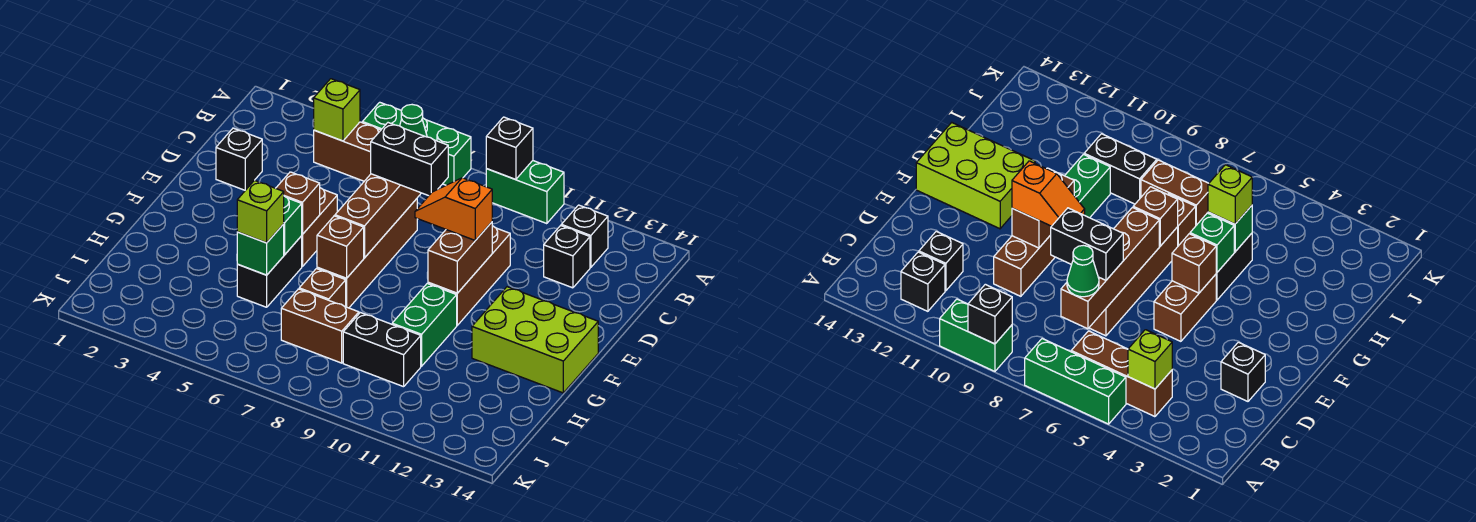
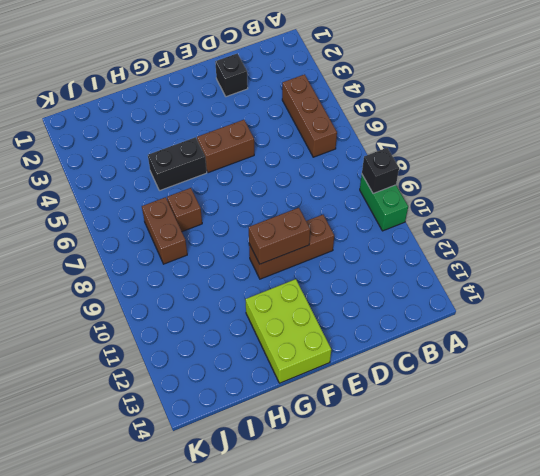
none -> green 1x3 brick [362,102,471,185]
none -> black 1x1 brick [561,205,608,267]
none -> black 1x1 brick [544,226,590,288]

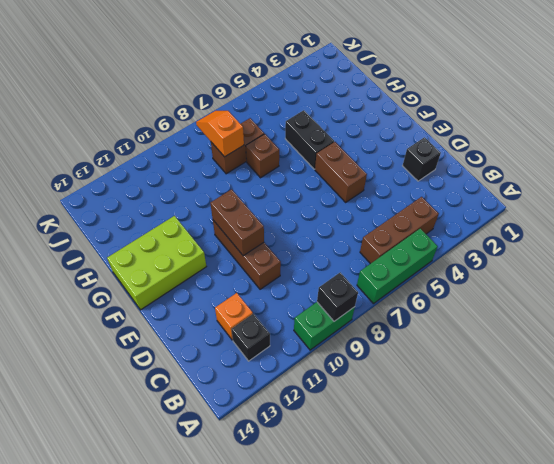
orange 1x1 brick [215,293,253,340] -> black 1x1 brick [544,226,590,288]
orange 1x2 slope [196,111,244,157] -> orange 1x2 slope turned to [415,178,492,240]
none -> brown 1x4 brick [317,199,417,308]
none -> green 1x2 brick [392,284,457,366]
none -> black 1x2 brick [343,313,421,387]

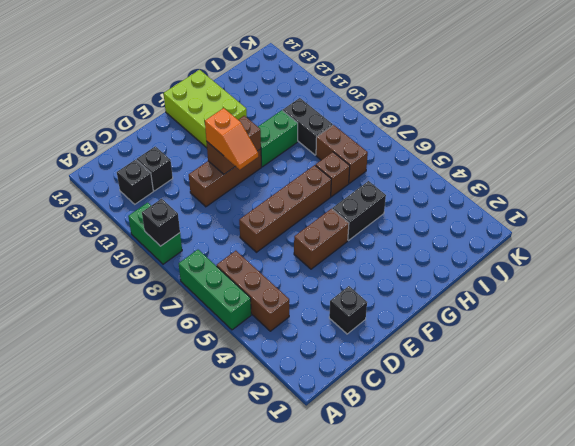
none -> lime 1x1 brick [314,79,360,141]
none -> brown 1x4 brick [335,174,421,258]
none -> brown 1x1 brick [276,172,320,234]

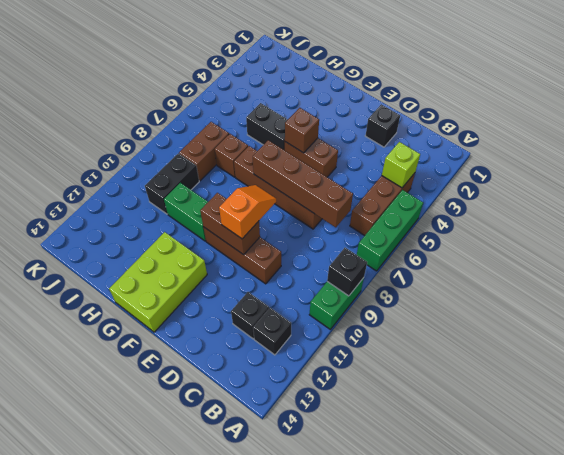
none -> green 1x1 brick [284,196,302,255]
none -> brown 1x1 brick [317,216,364,278]
none -> green 1x1 brick [237,224,284,275]

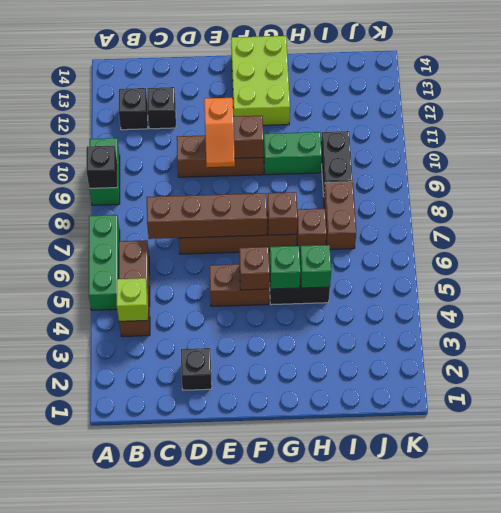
none -> green 1x1 cone [400,105,427,137]
none -> black 1x2 brick [371,123,448,196]
none -> lime 1x1 brick [237,180,284,243]

